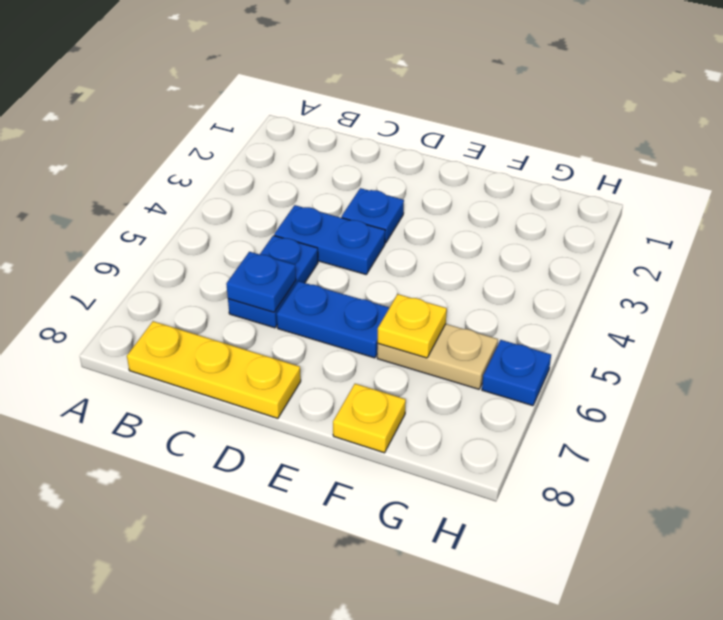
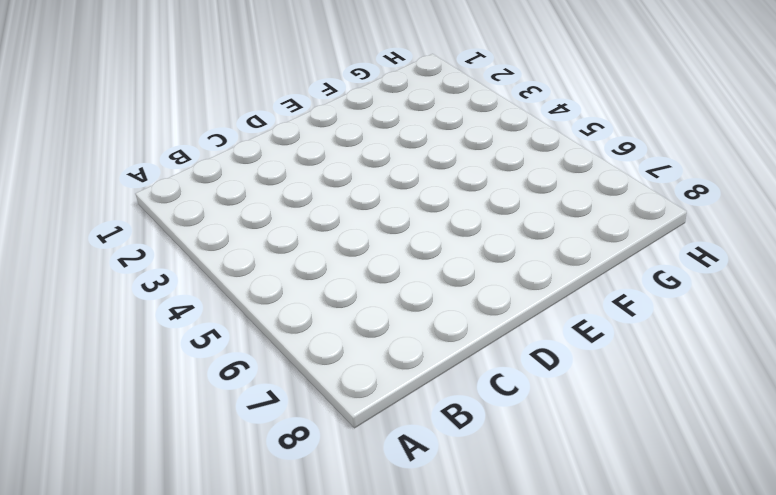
none -> yellow 1x3 plate [127,321,301,418]
none -> blue 1x2 plate [274,205,385,274]

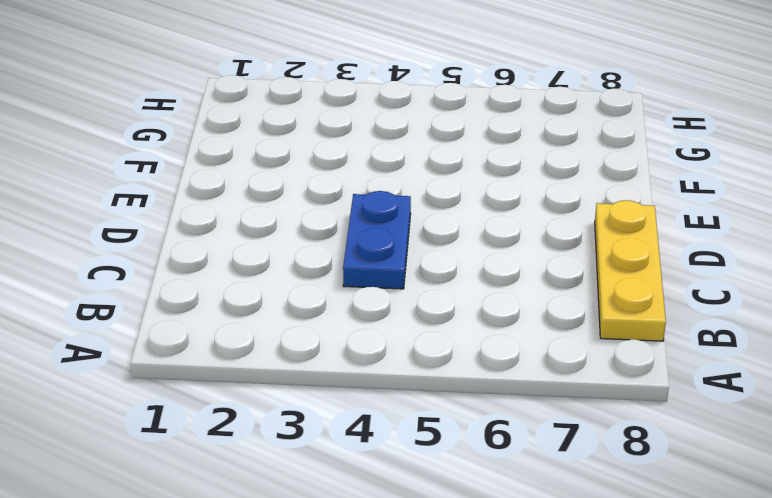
none -> blue 1x2 plate [228,235,318,328]
none -> blue 1x1 plate [342,188,404,243]

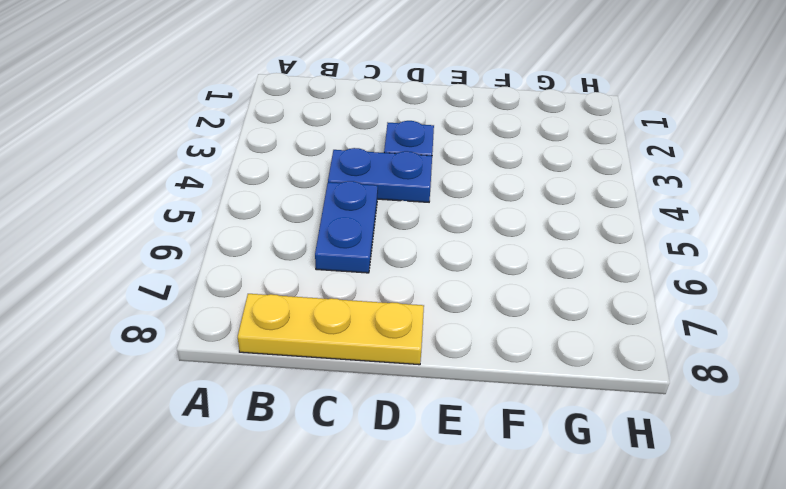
none -> blue 1x2 plate [277,281,389,358]
none -> tan 1x2 plate [377,324,498,389]

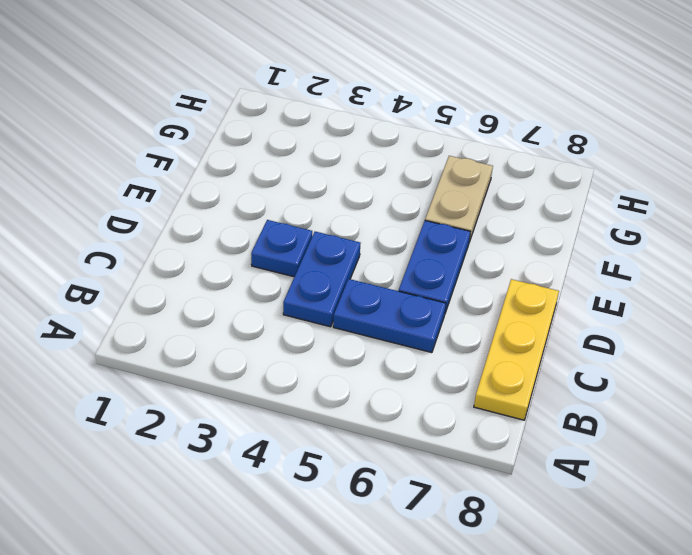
none -> yellow 1x1 plate [333,384,406,453]
none -> blue 1x1 plate [482,340,551,406]

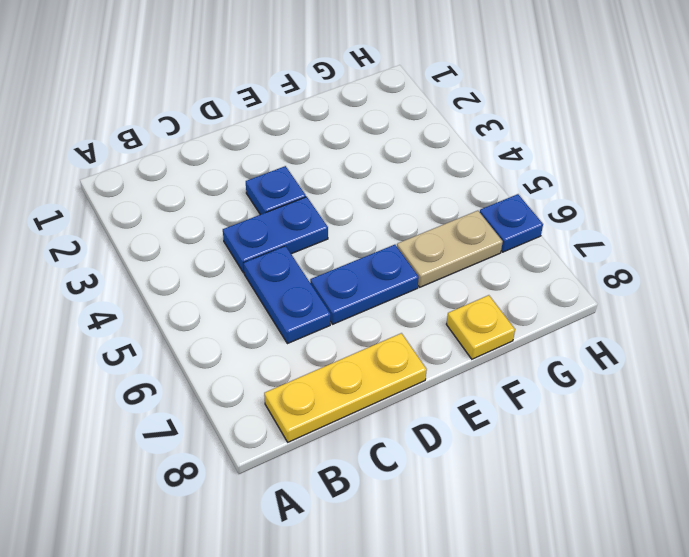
none -> blue 1x1 plate [226,252,296,312]
none -> yellow 1x1 plate [378,294,447,358]

